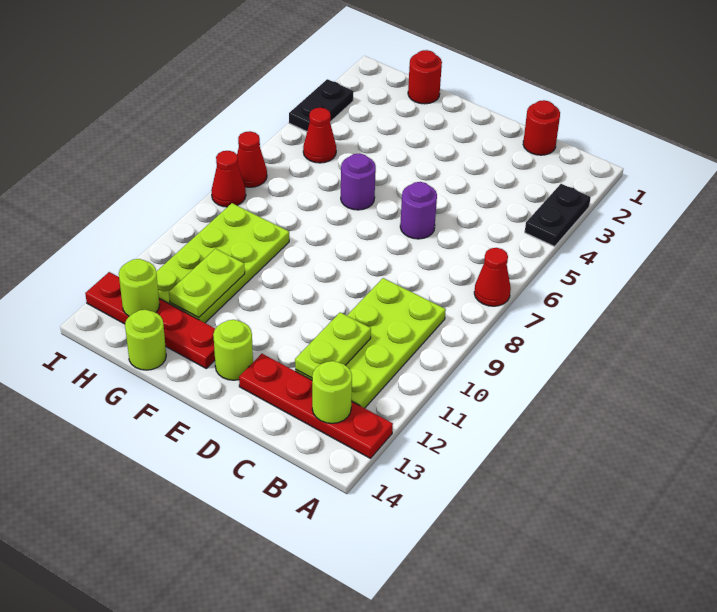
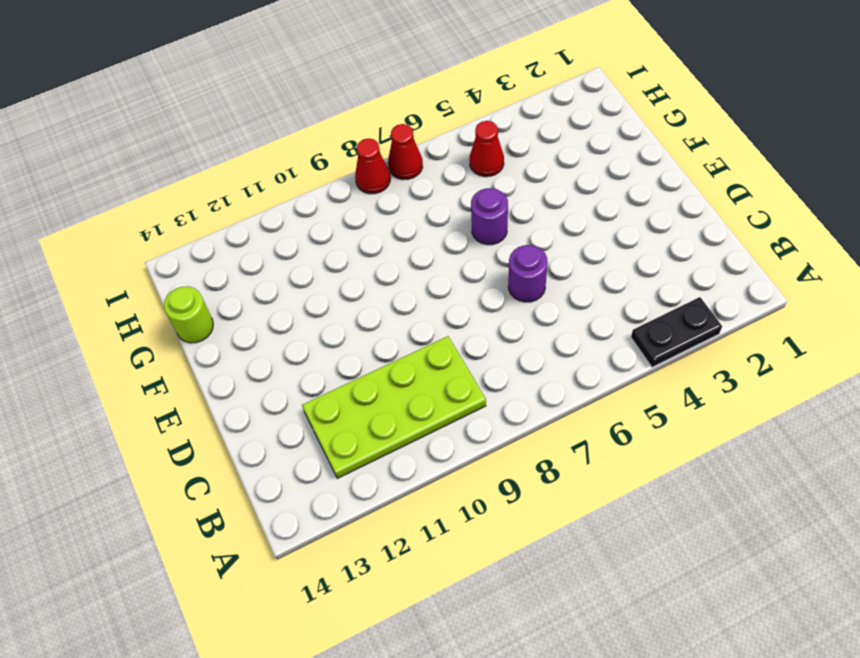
none -> red 1x1 cone [474,248,511,306]
none -> red 1x4 plate [239,354,393,458]
none -> red 1x1 round brick [523,100,560,155]

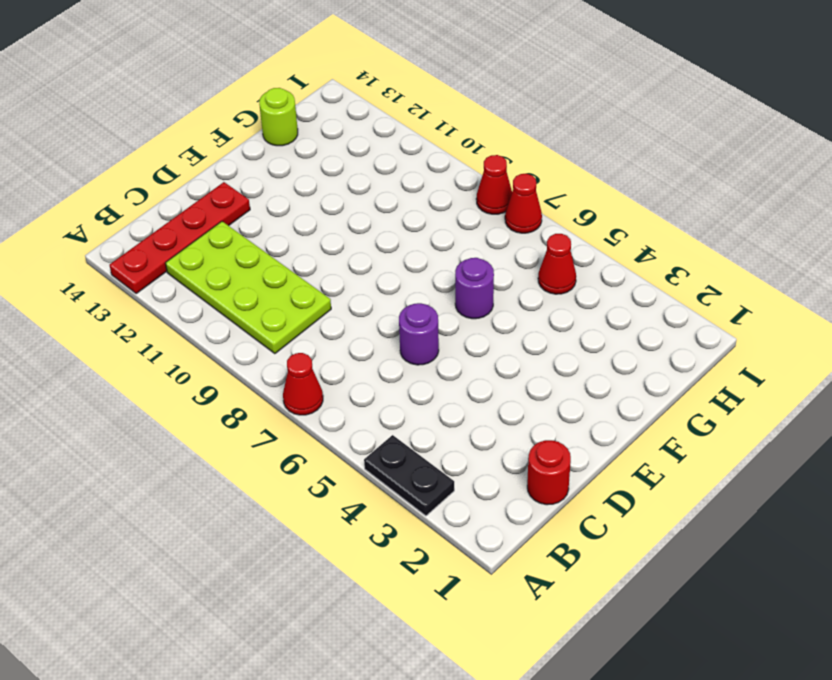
none -> lime 1x1 round brick [213,320,253,380]
none -> red 1x4 plate [85,272,215,368]
none -> red 1x1 round brick [408,50,442,104]

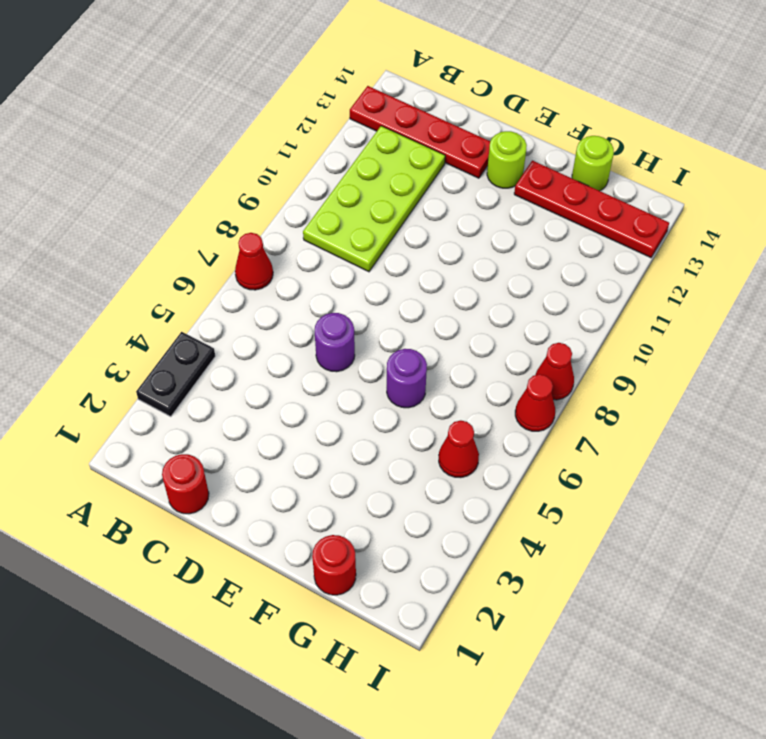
none -> lime 2x4 plate [156,203,289,323]
none -> black 1x2 plate [289,79,354,131]
none -> lime 1x1 round brick [312,361,352,423]

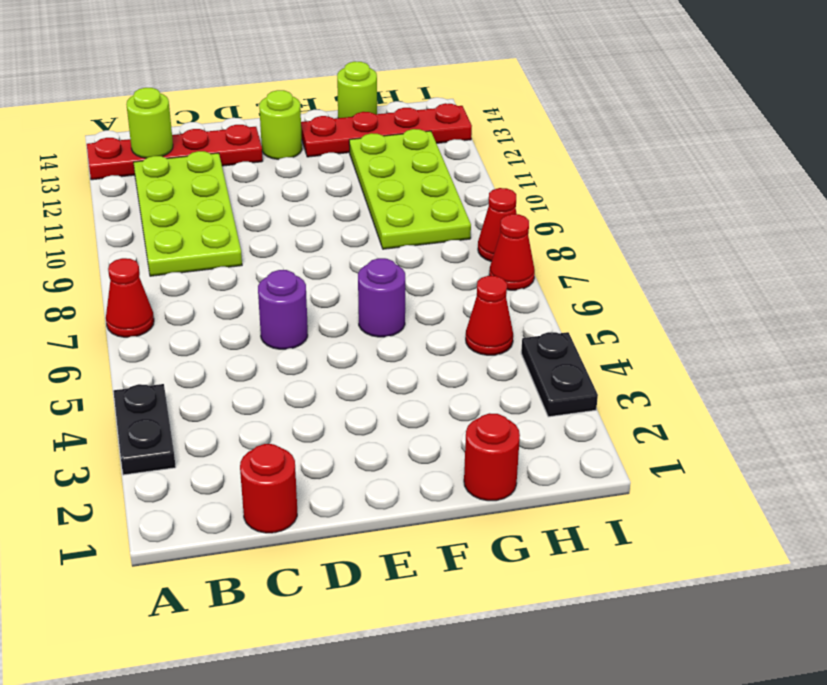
none -> lime 1x2 plate [295,312,371,378]
none -> lime 1x2 plate [169,249,245,318]
none -> lime 1x1 round brick [119,259,160,316]

